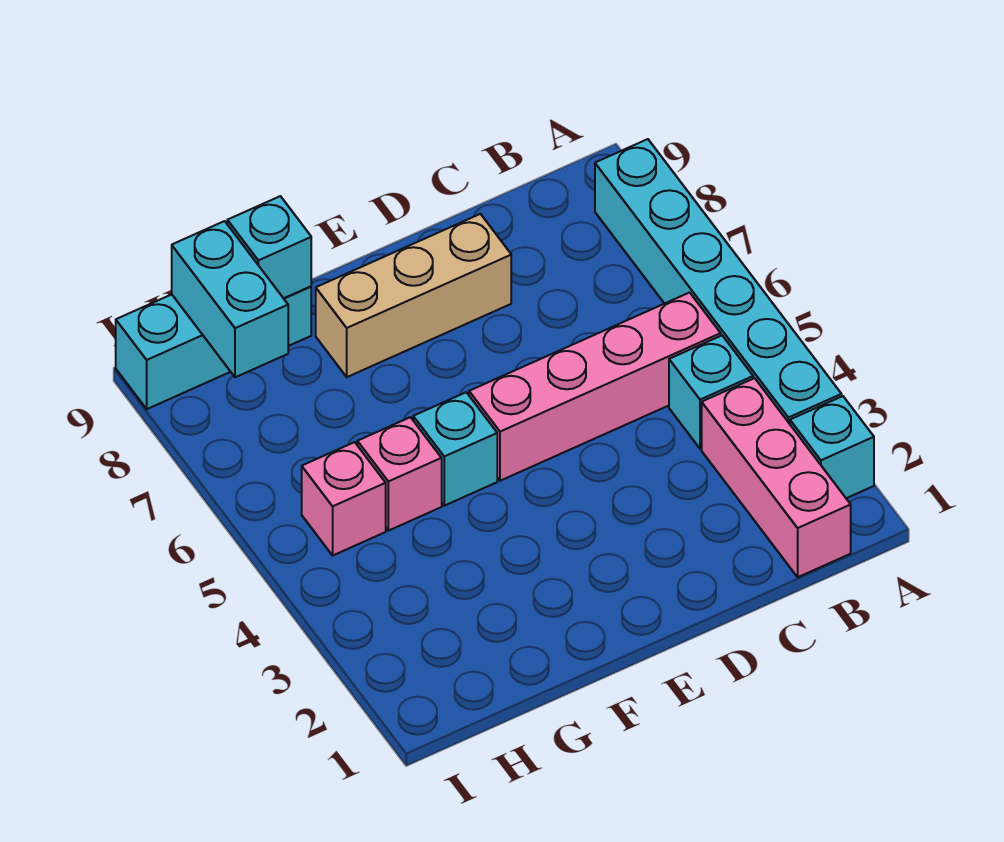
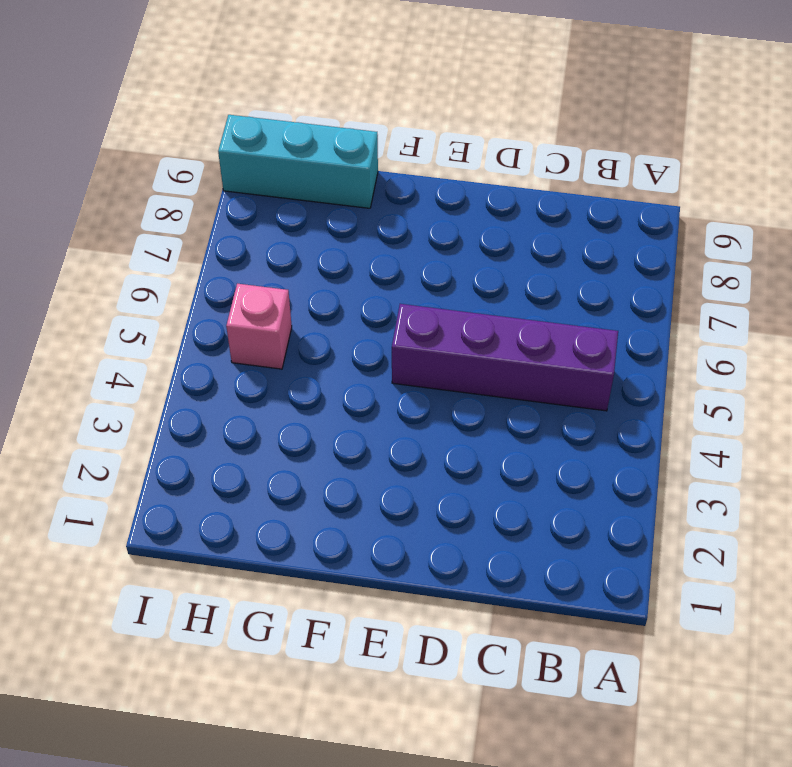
purple 1x4 brick [392,304,618,411] -> pink 1x4 brick [469,293,721,481]
none -> cyan 1x1 brick [790,396,874,498]
none -> cyan 1x6 brick [595,139,842,424]
none -> pink 1x3 brick [702,378,851,577]

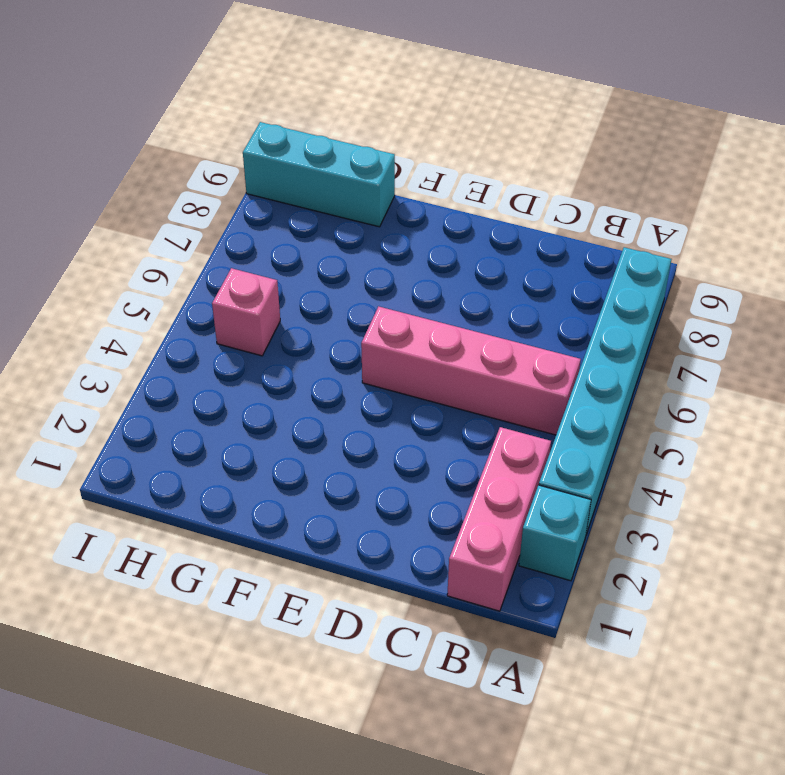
none -> cyan 1x1 brick [669,336,753,449]
none -> tan 1x3 brick [316,214,511,377]
none -> cyan 1x1 brick [413,392,497,506]

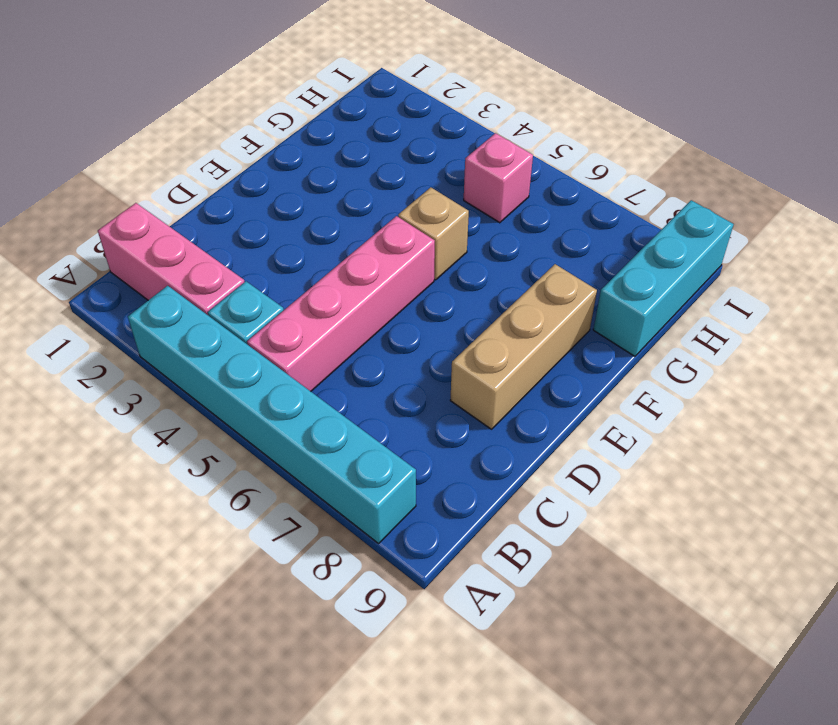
tan 1x1 brick [398,187,469,280] -> cyan 1x1 brick [413,392,497,506]
none -> cyan 1x1 brick [790,396,874,498]
none -> pink 1x1 brick [357,417,442,531]
none -> cyan 1x1 brick [227,196,311,298]

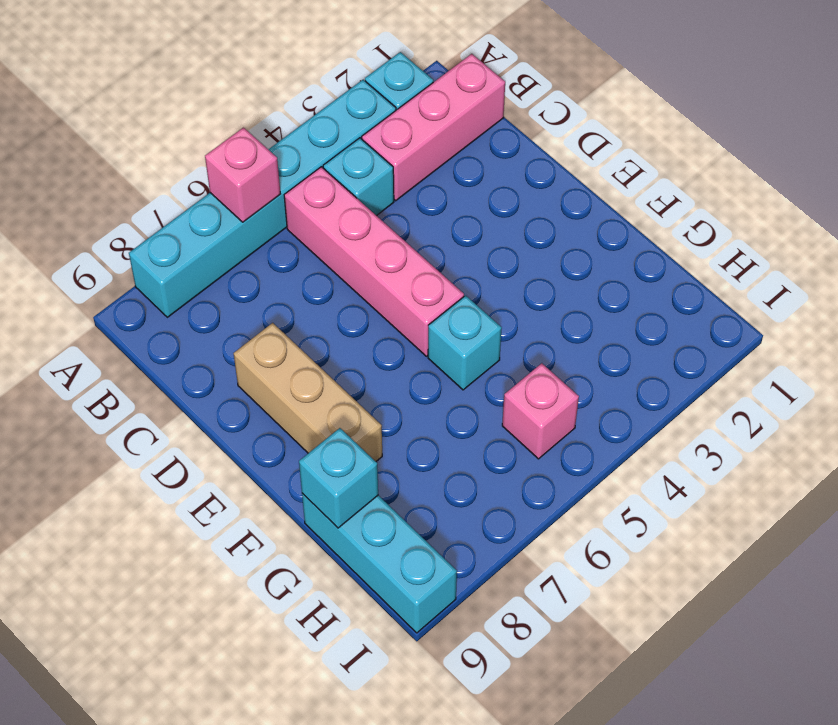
pink 1x1 brick [205,128,280,222] -> pink 1x1 brick moved to [357,417,442,531]
none -> cyan 1x2 brick [172,221,288,377]

